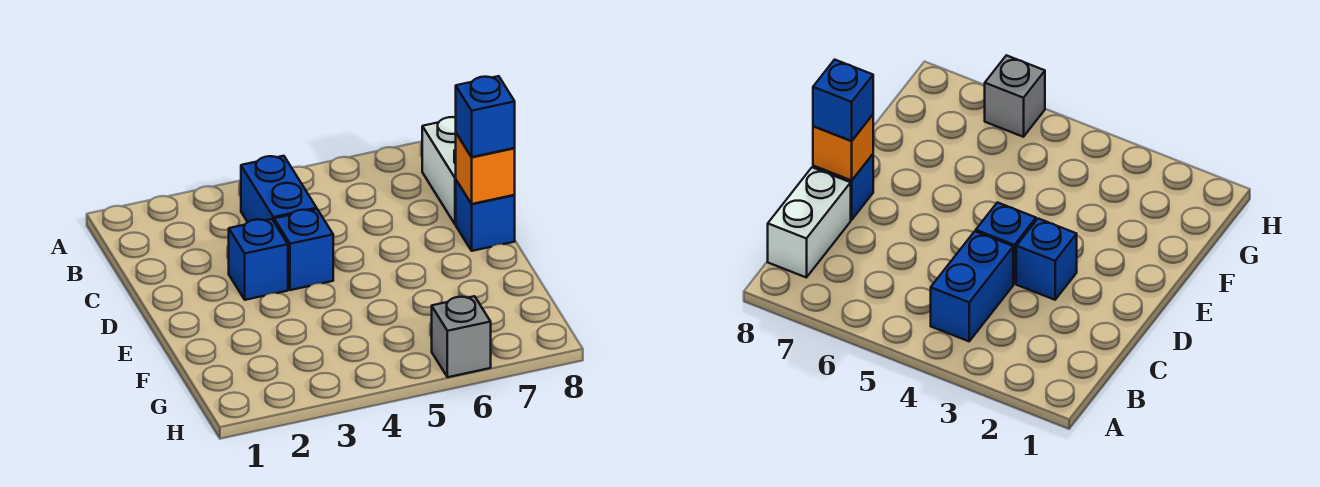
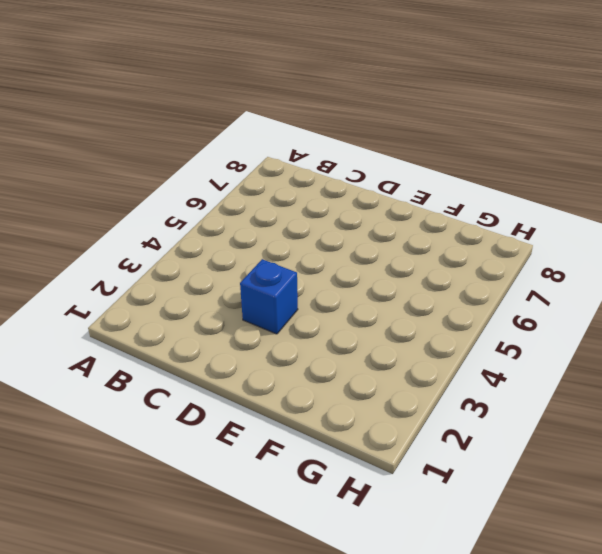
none -> blue 1x2 brick [241,156,317,222]
none -> white 1x2 brick [422,117,456,224]

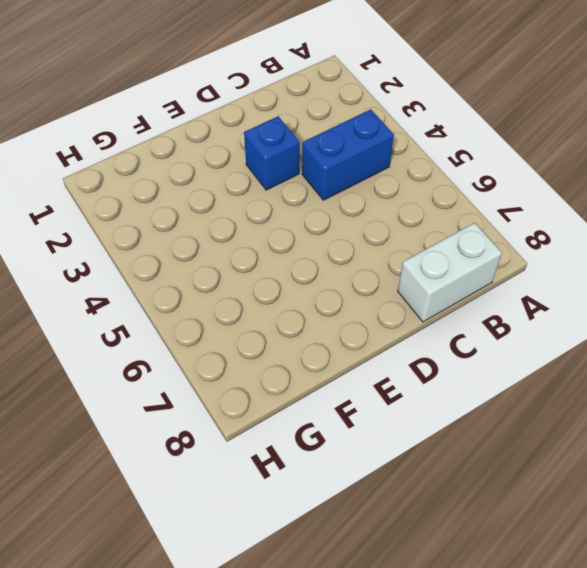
none -> blue 1x1 brick [274,209,333,290]
none -> blue 1x1 brick [456,180,515,251]

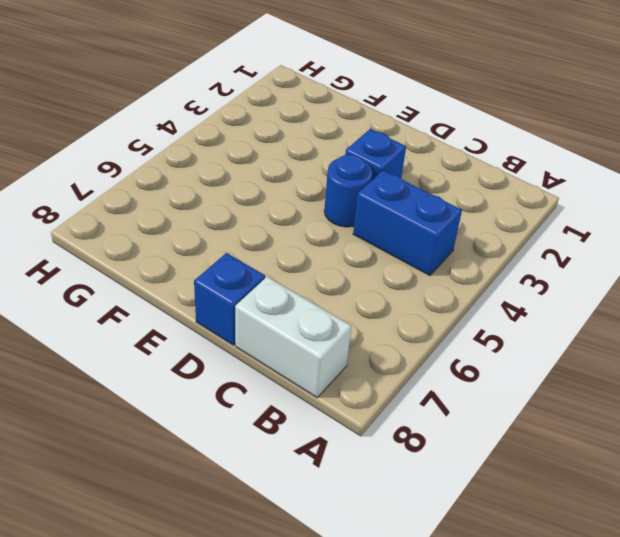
blue 1x1 round brick [324,154,372,227] -> blue 1x1 brick [274,209,333,290]
none -> grey 1x1 brick [432,296,491,377]
none -> orange 1x1 brick [456,133,515,204]

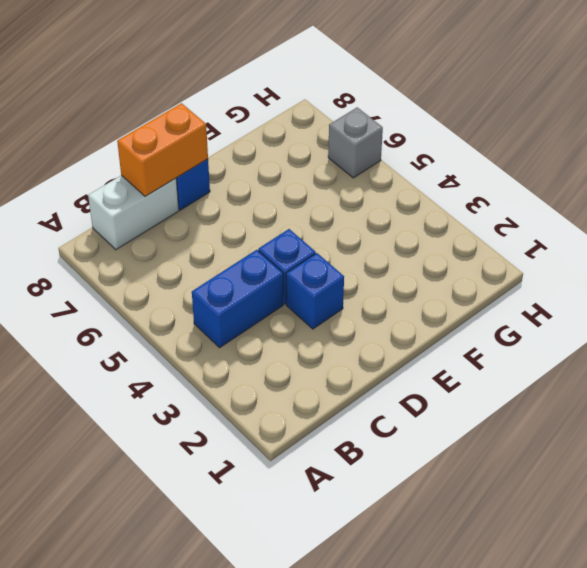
orange 1x2 brick [117,103,208,196] -> orange 1x1 brick [456,133,515,204]
none -> blue 1x1 brick [456,76,515,157]

